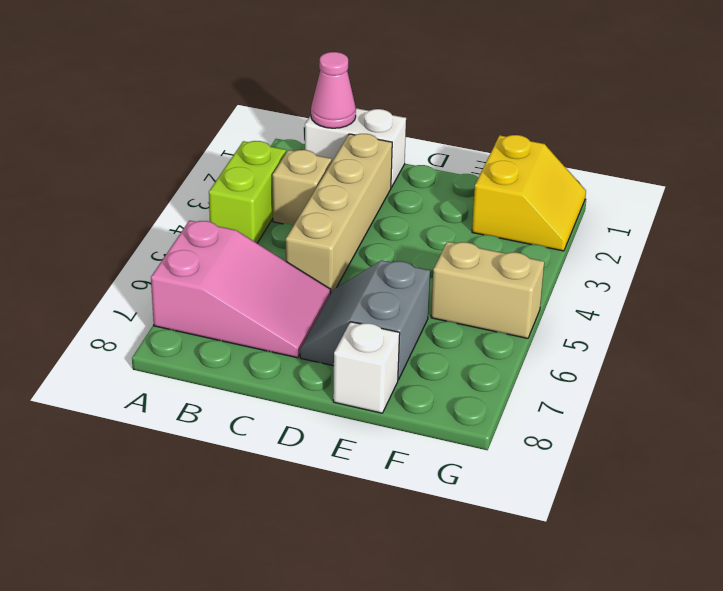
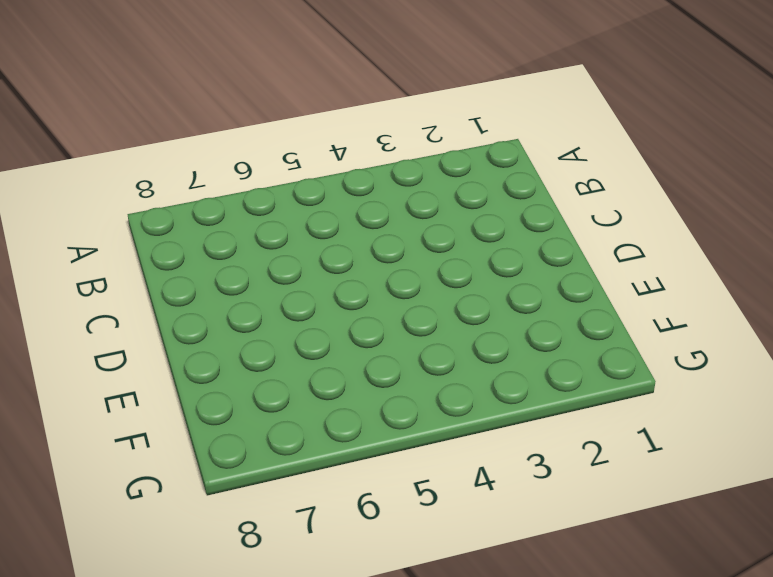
none -> lime 1x2 brick [209,141,286,243]
none -> pink 2x3 slope [151,221,331,358]

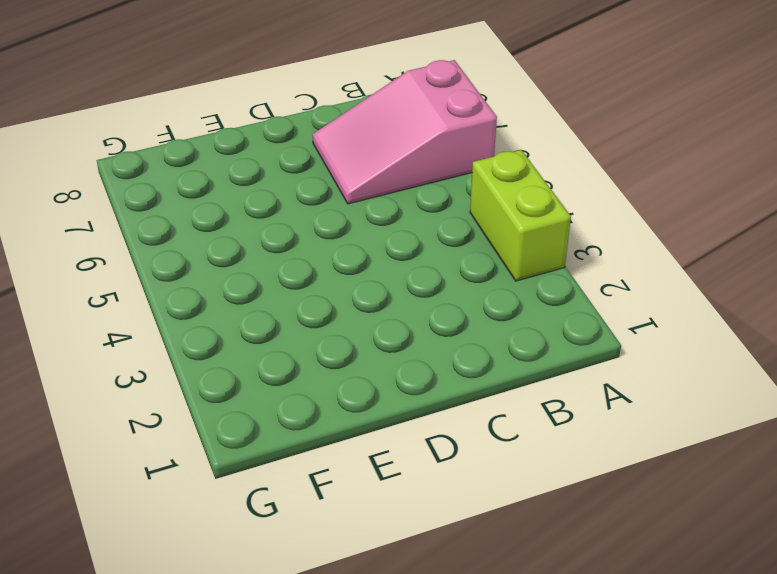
none -> white 1x2 brick [305,108,406,188]
none -> tan 1x1 brick [273,150,332,225]

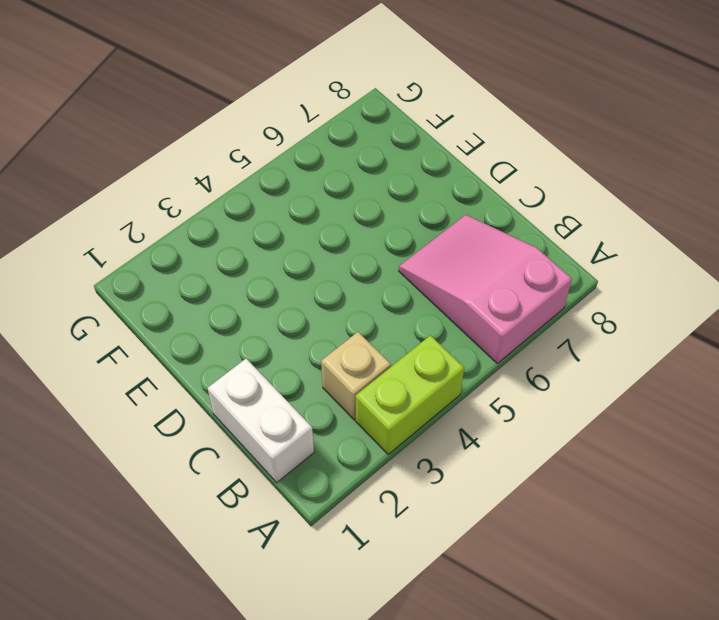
none -> tan 1x4 brick [286,134,392,293]
none -> grey 2x2 slope [300,260,430,380]

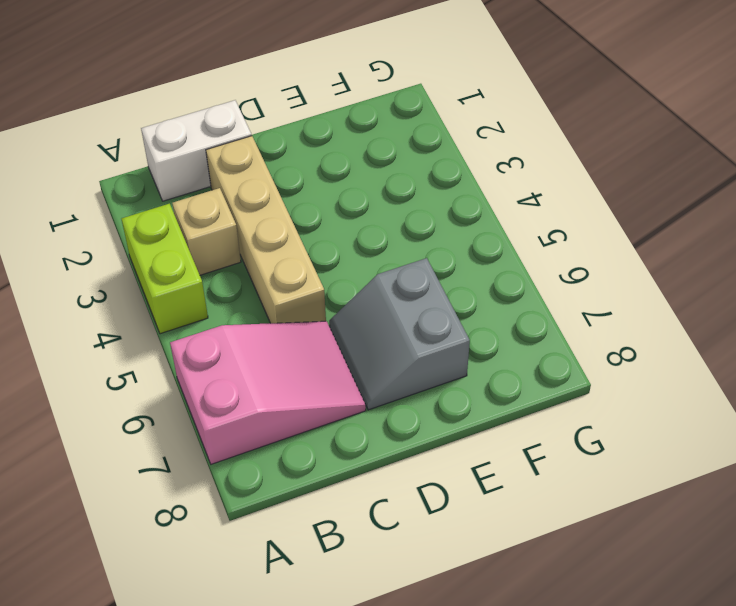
none -> white 1x1 brick [333,322,400,413]
none -> yellow 2x2 slope [472,135,586,251]

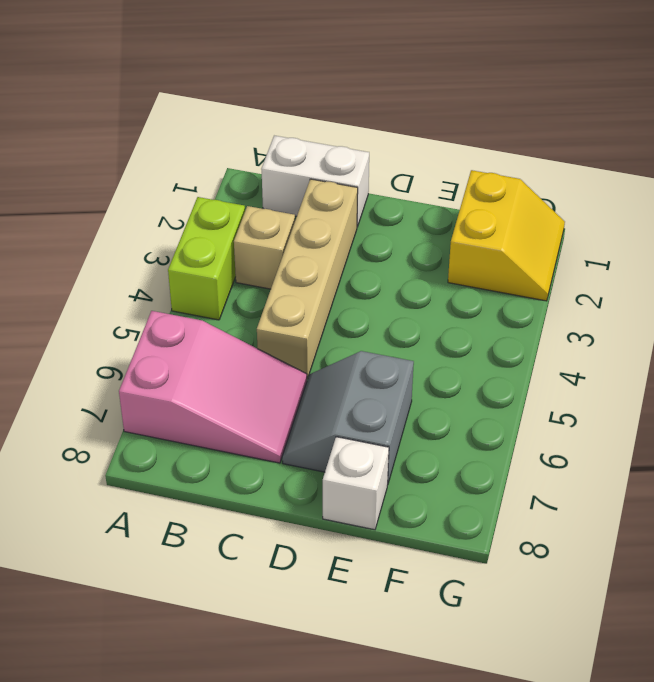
none -> tan 1x2 brick [431,242,544,338]
none -> pink 1x1 cone [311,52,356,128]

